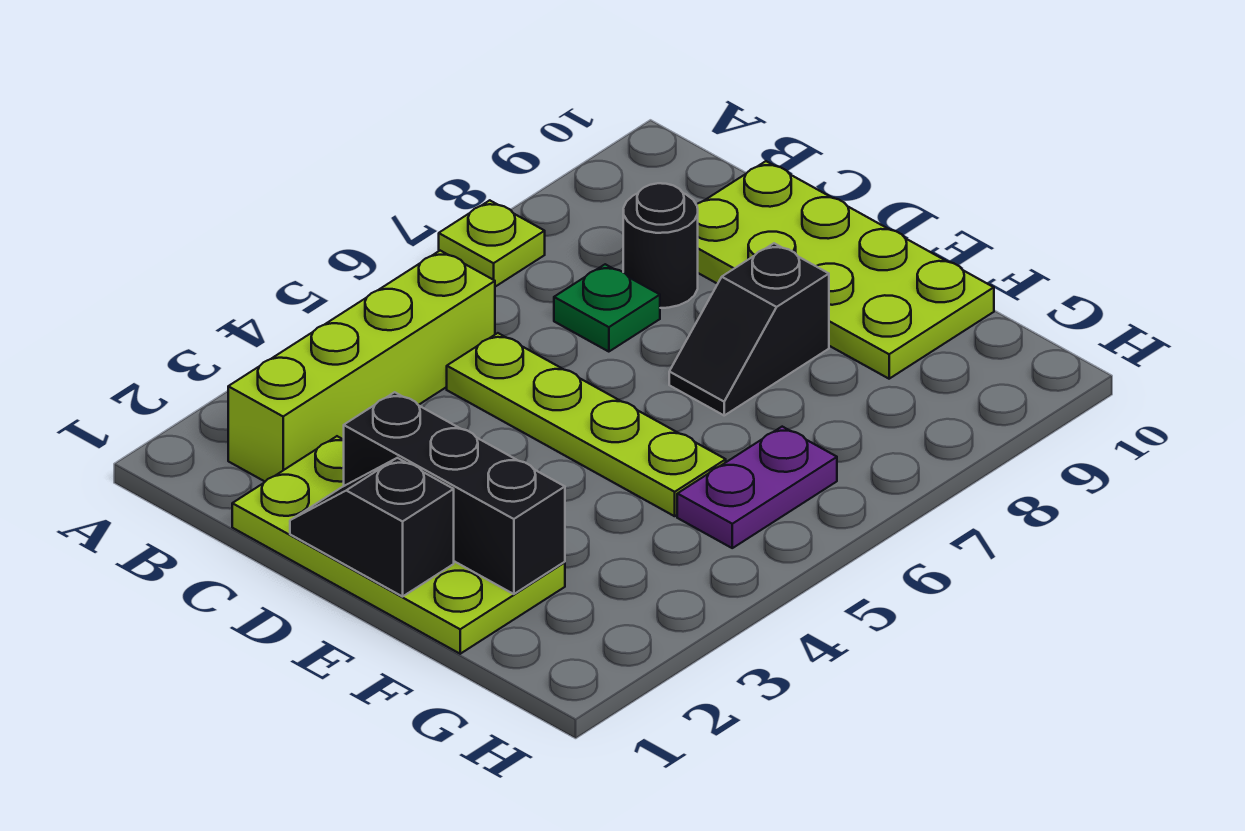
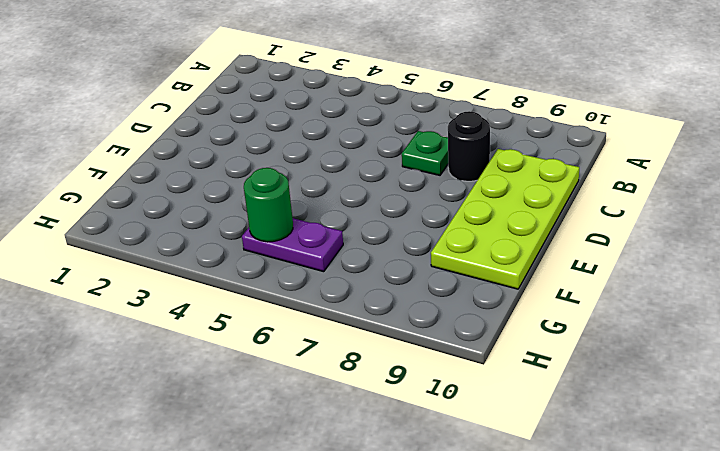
green 1x1 round brick [244,168,293,242] -> none
none -> lime 1x1 plate [439,200,545,287]
none -> lime 1x4 brick [228,251,495,481]

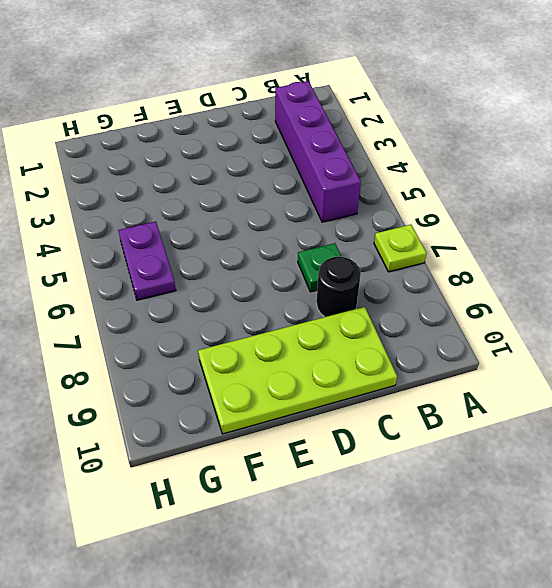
purple 1x4 brick [275,81,361,222] -> lime 1x4 brick [228,251,495,481]
none -> lime 2x4 plate [232,436,565,654]
none -> lime 1x4 plate [447,333,726,516]

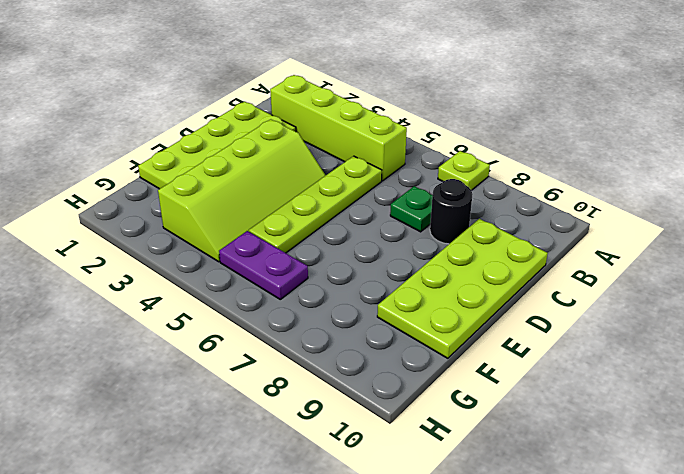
lime 2x4 slope [158,119,326,262] -> none
none -> black 1x2 slope [669,243,829,415]
none -> black 1x2 slope [290,458,454,597]

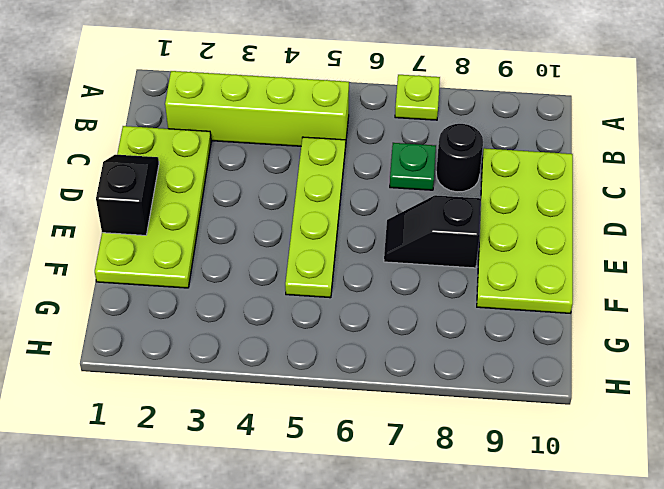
none -> purple 1x2 plate [677,427,837,548]
none -> black 1x3 brick [344,392,565,594]

